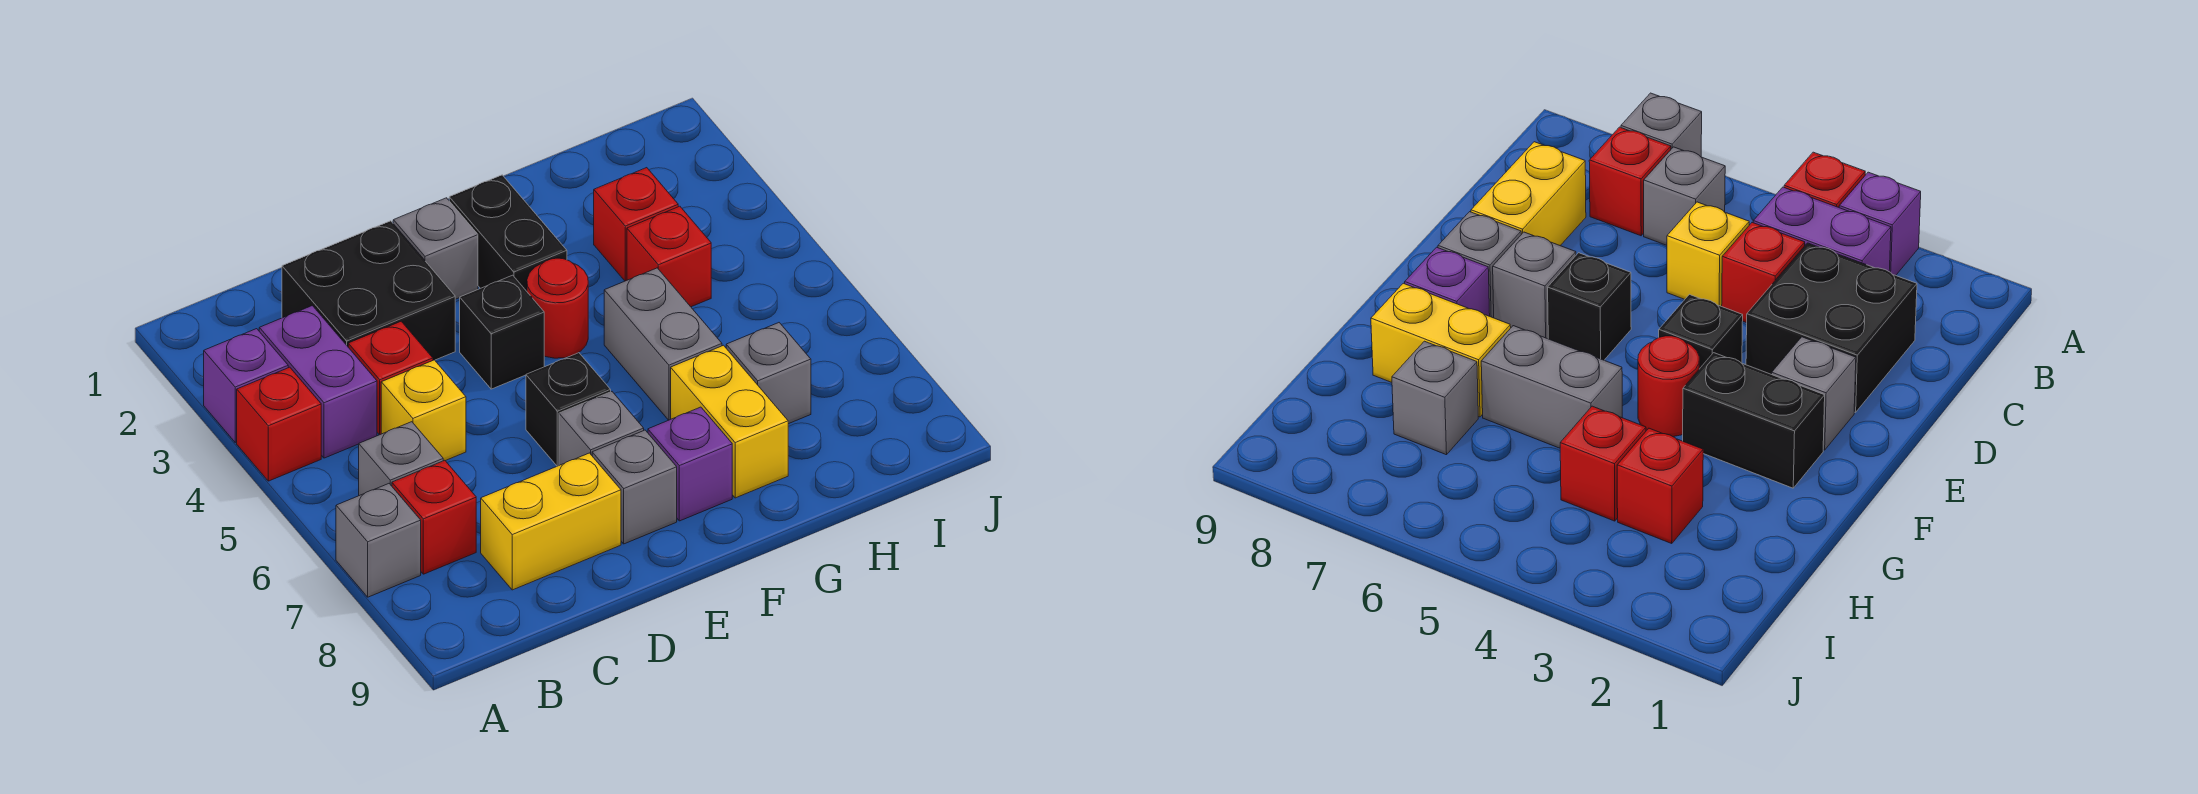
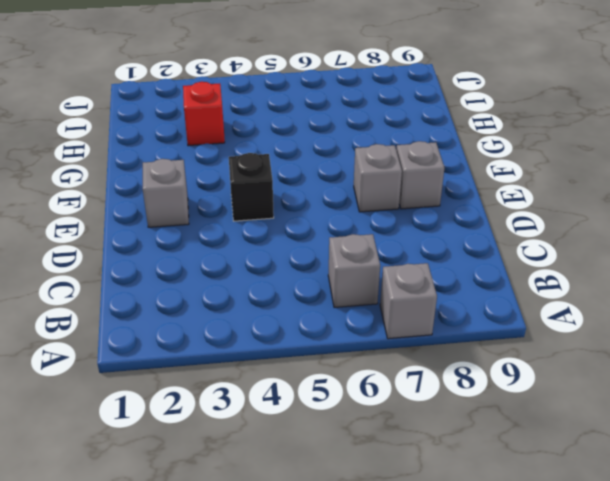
none -> purple 1x1 brick [204,329,288,442]
none -> red 1x1 brick [237,367,321,481]
none -> purple 1x2 brick [259,306,377,458]

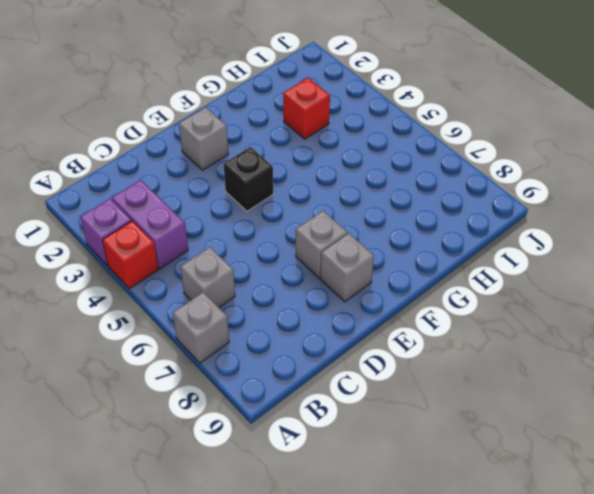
none -> red 1x1 brick [392,460,476,574]
none -> black 2x2 brick [282,221,455,360]
none -> red 1x1 brick [348,321,433,435]

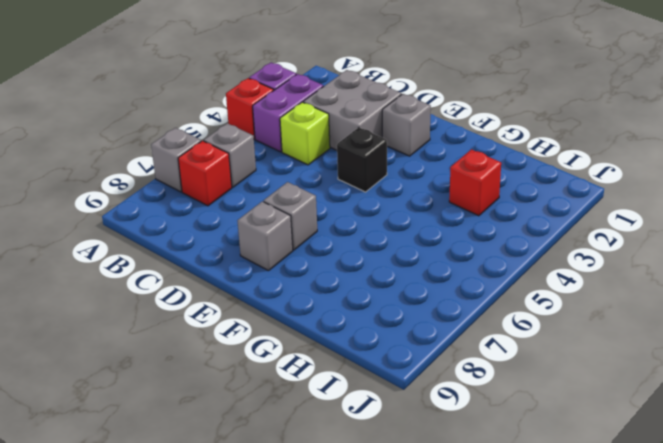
grey 2x2 brick [303,70,402,150] -> black 2x2 brick [282,221,455,360]
lime 1x1 brick [280,102,330,165] -> red 1x1 brick [348,321,433,435]
none -> yellow 1x1 brick [381,360,466,461]
none -> yellow 1x2 brick [481,453,621,590]
none -> black 1x1 brick [526,353,611,466]

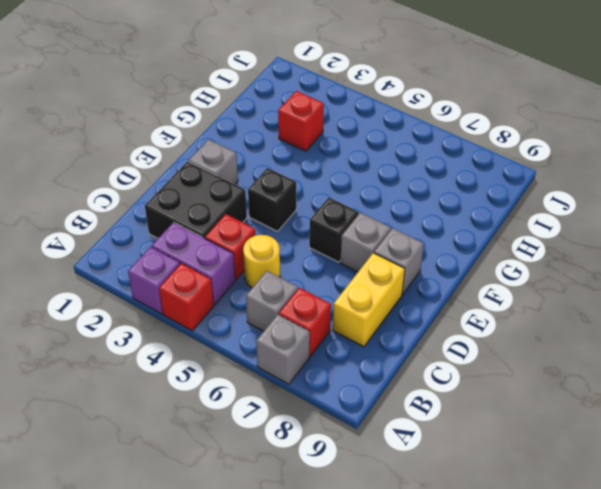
yellow 1x1 round brick [243,235,280,288] -> yellow 1x1 brick [381,360,466,461]
none -> black 1x2 brick [449,175,567,291]
none -> red 1x1 round brick [527,258,588,358]
none -> purple 1x1 brick [648,407,732,521]

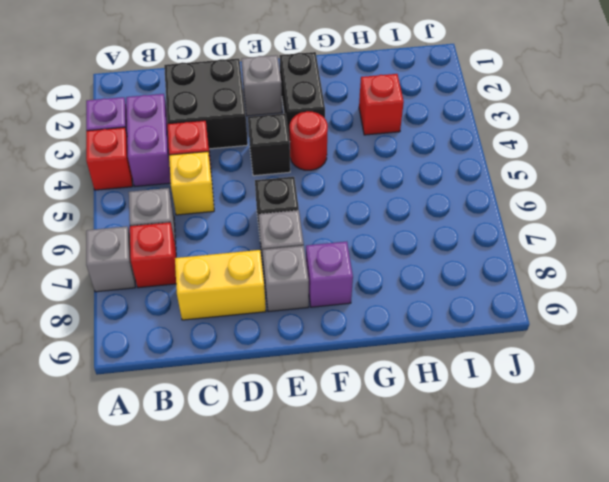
none -> grey 1x2 brick [604,268,722,420]
none -> yellow 1x2 brick [671,345,788,498]
none -> red 1x1 brick [627,206,711,307]

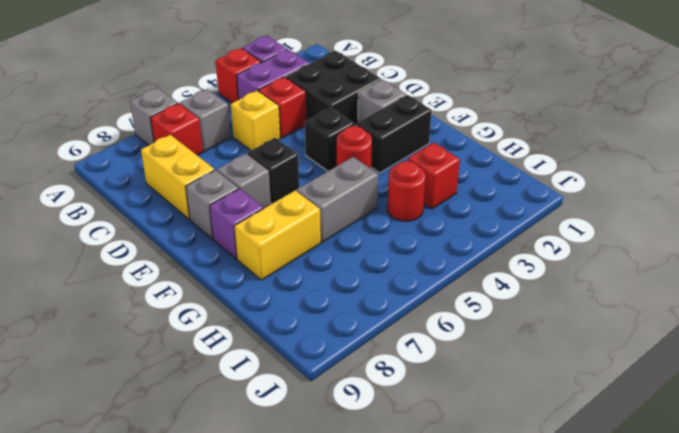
red 1x1 round brick [387,161,425,221] -> red 1x1 brick [627,206,711,307]
none -> grey 1x1 brick [726,323,811,424]

